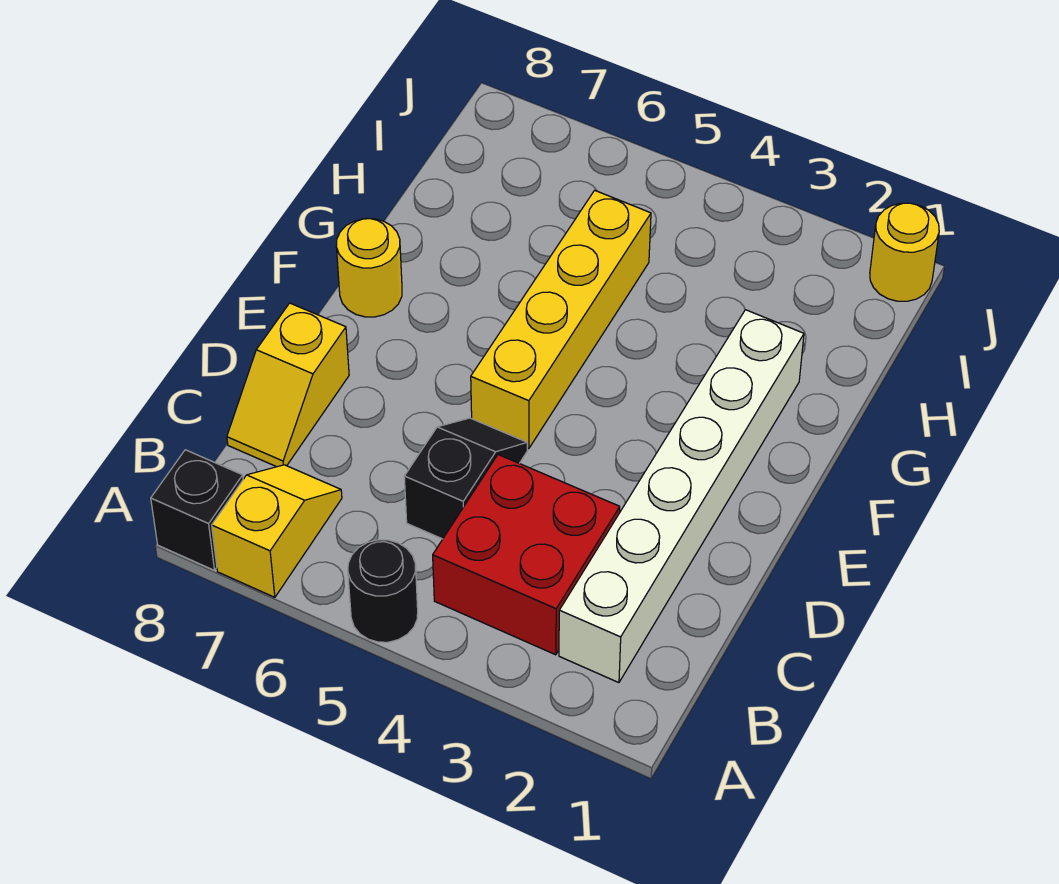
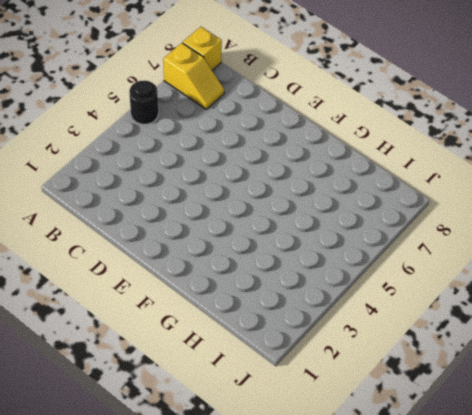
yellow 1x1 brick [183,27,222,70] -> black 1x1 brick [151,450,243,570]
none -> white 1x6 brick [559,310,804,683]
none -> red 2x2 brick [433,455,620,655]

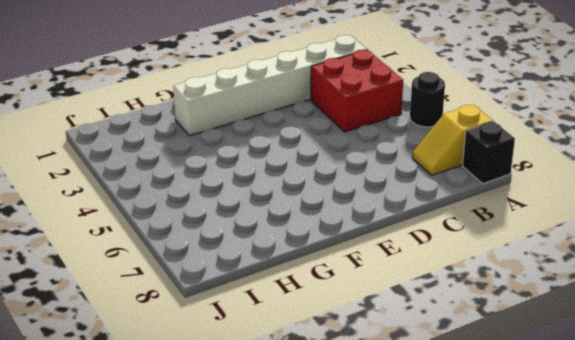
none -> black 1x2 slope [404,418,527,539]
none -> yellow 1x2 slope [227,303,349,467]

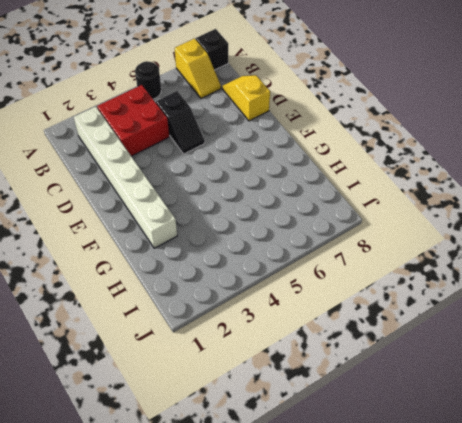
none -> yellow 1x4 brick [471,190,651,449]
none -> yellow 1x1 round brick [336,219,402,317]

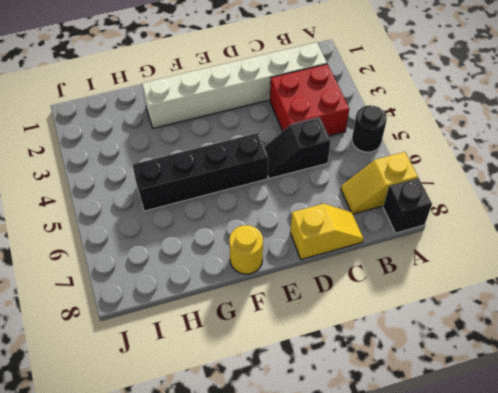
black 1x4 brick [133,133,268,211] -> yellow 1x4 brick [471,190,651,449]
none -> yellow 1x1 round brick [870,203,939,301]

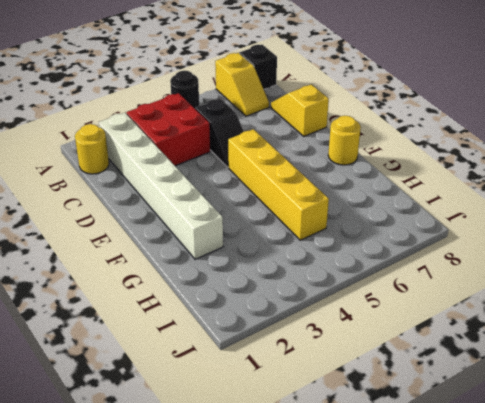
yellow 1x1 round brick [75,124,109,174] -> yellow 1x1 round brick moved to [870,203,939,301]

